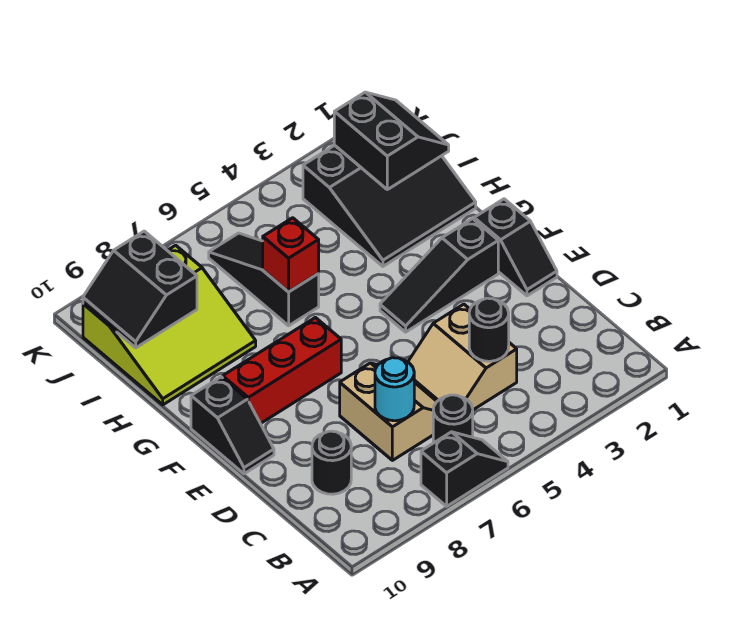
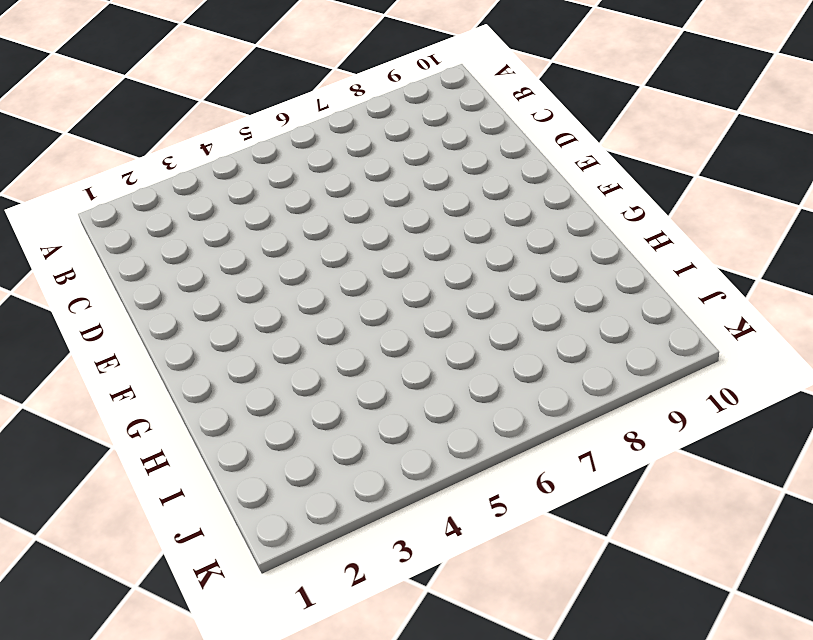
none -> black 1x2 slope [421,432,508,506]
none -> black 1x1 round brick [433,395,473,443]
none -> tan 2x2 slope [408,304,517,410]

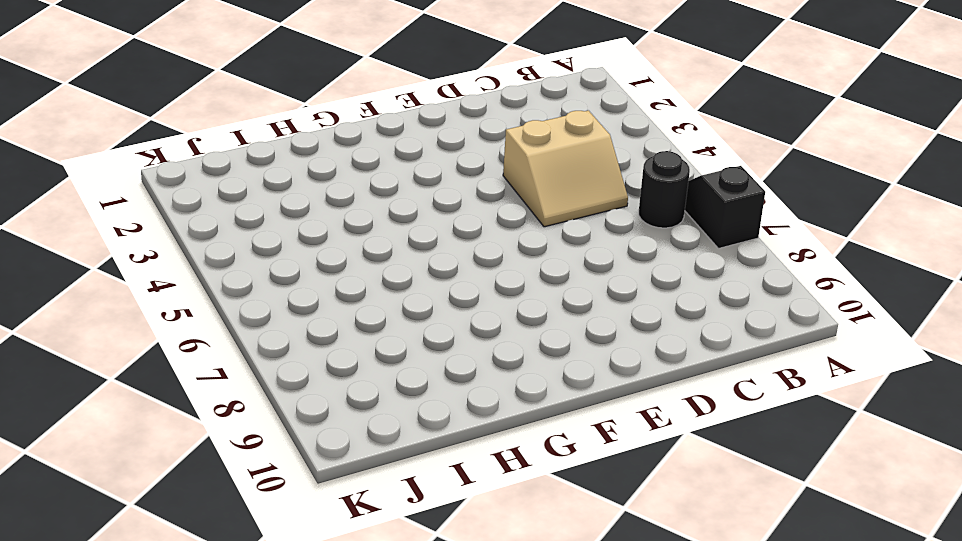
none -> tan 2x2 slope [340,363,437,460]
none -> black 1x1 round brick [312,431,351,494]
none -> black 1x2 slope [474,199,557,296]

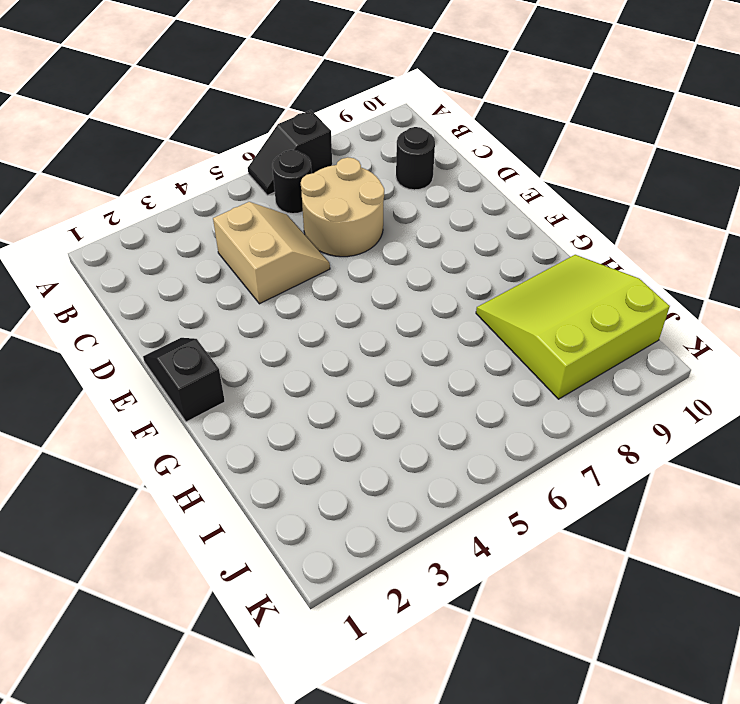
tan 2x2 round brick [301,157,384,257] -> tan 2x2 slope [340,363,437,460]
none -> black 1x2 slope [191,377,274,474]
none -> black 1x3 slope [380,219,498,332]
none -> red 1x3 brick [223,318,341,423]

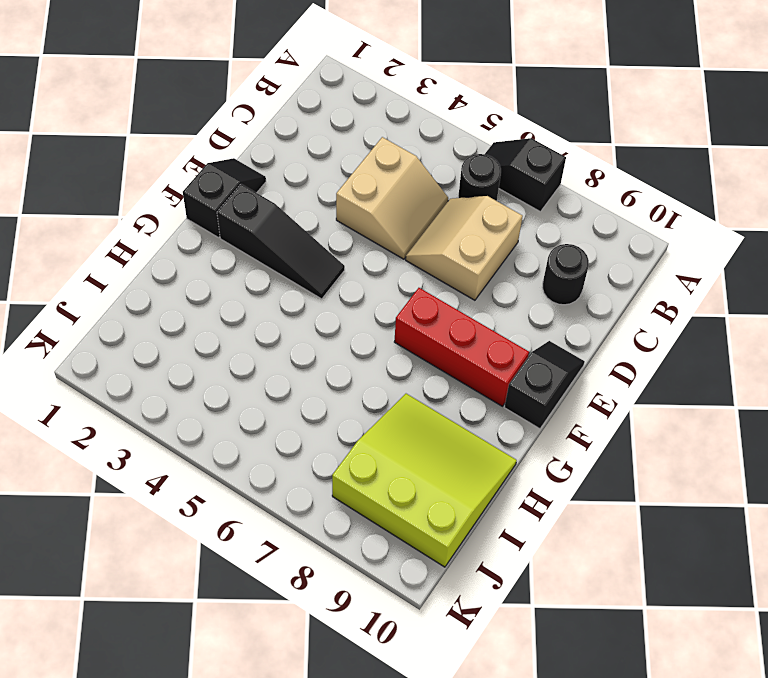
none -> black 3x3 slope [303,145,476,266]
none -> black 1x3 slope [209,233,319,326]
none -> black 1x1 round brick [469,298,509,361]

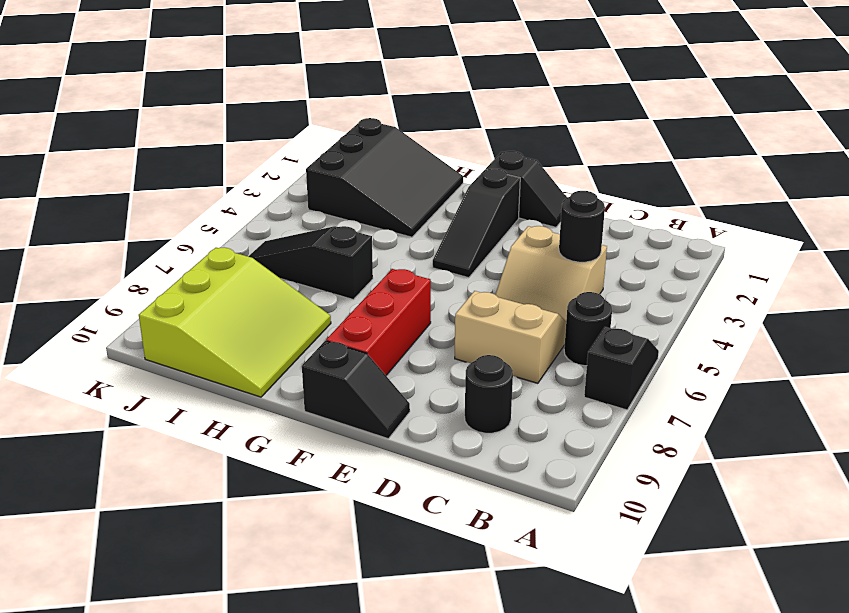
none -> cyan 1x1 round brick [375,358,414,421]
none -> red 1x1 brick [263,218,319,292]
none -> black 2x2 slope [334,92,449,190]

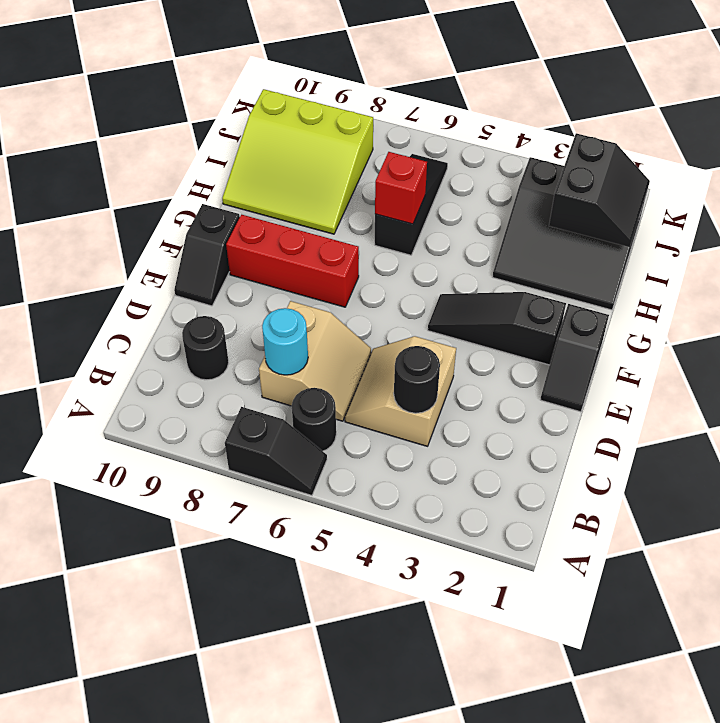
none -> black 2x2 slope [83,231,197,348]

